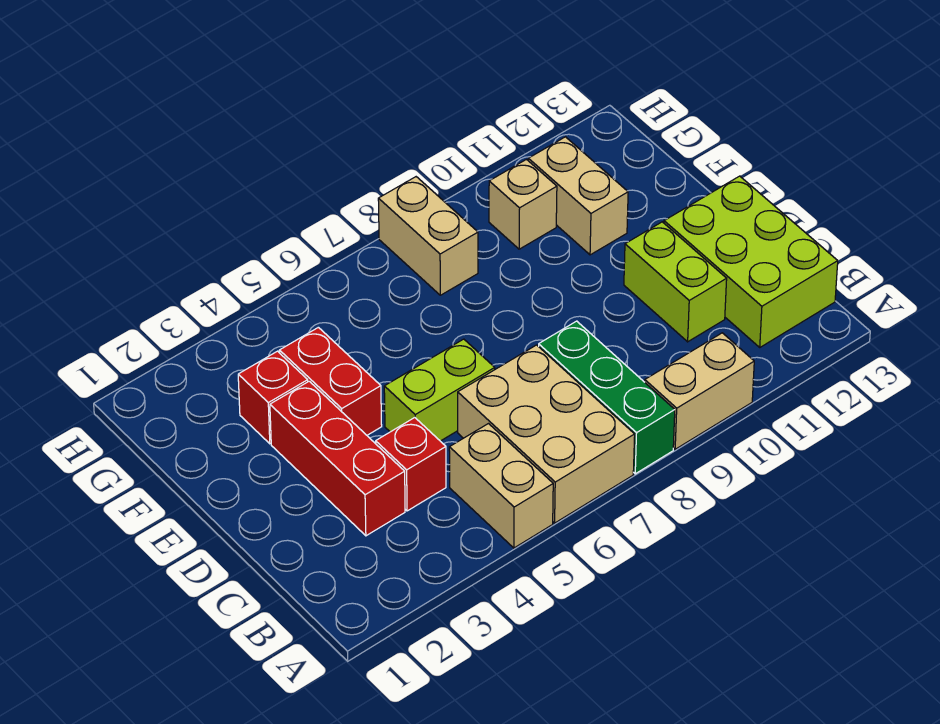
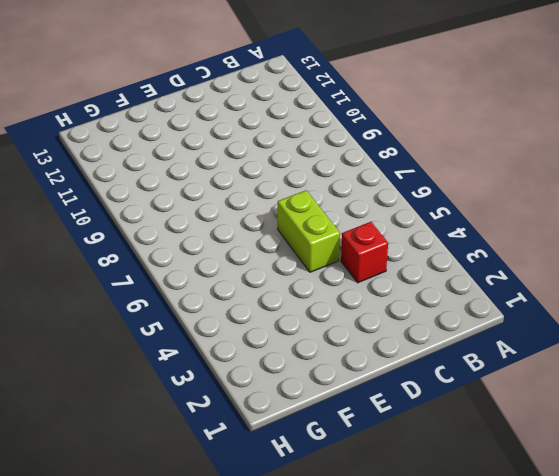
none -> tan 1x2 brick [449,424,553,548]
none -> tan 2x3 brick [458,345,635,523]
none -> green 1x3 brick [539,321,675,474]

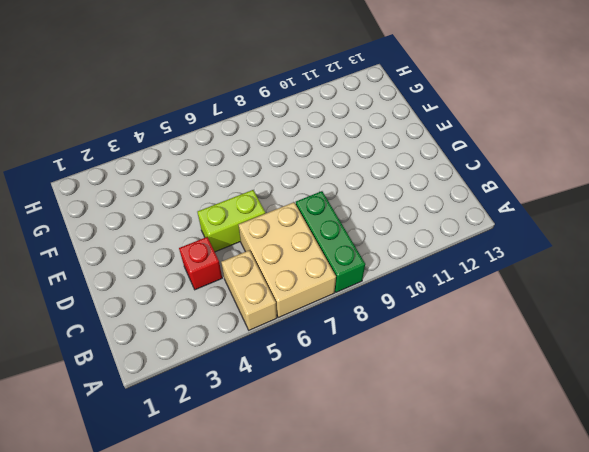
none -> tan 1x2 brick [645,333,754,449]
none -> lime 2x3 brick [664,176,838,347]
none -> red 1x3 brick [270,381,405,536]

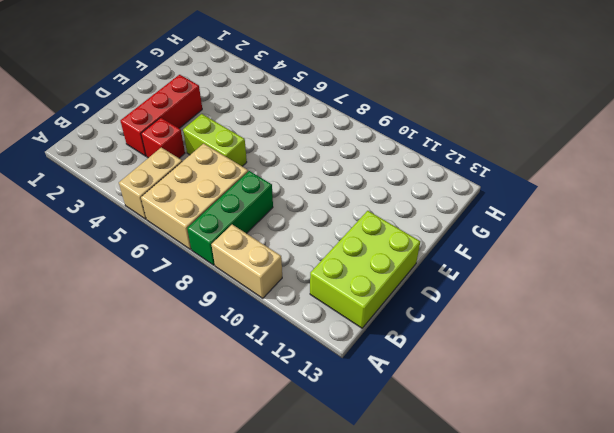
none -> lime 1x2 brick [624,222,727,342]
none -> red 1x2 brick [279,327,382,435]
none -> red 1x1 brick [238,351,308,444]

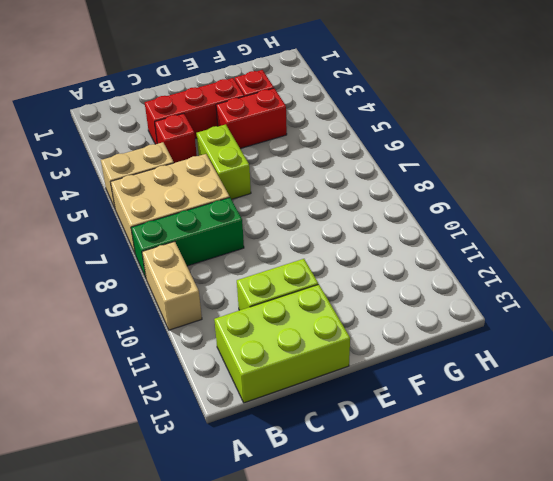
none -> tan 1x2 brick [528,137,628,255]
none -> tan 1x2 brick [378,177,478,295]
none -> tan 1x1 brick [489,160,557,249]

